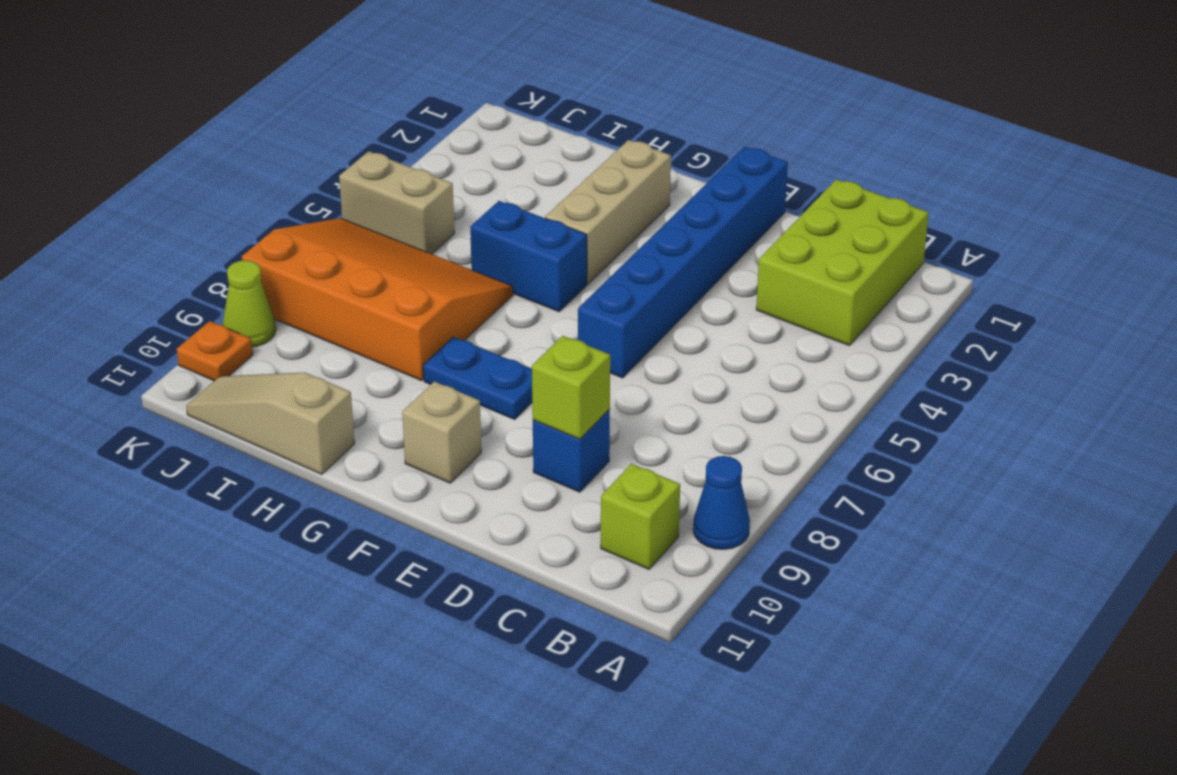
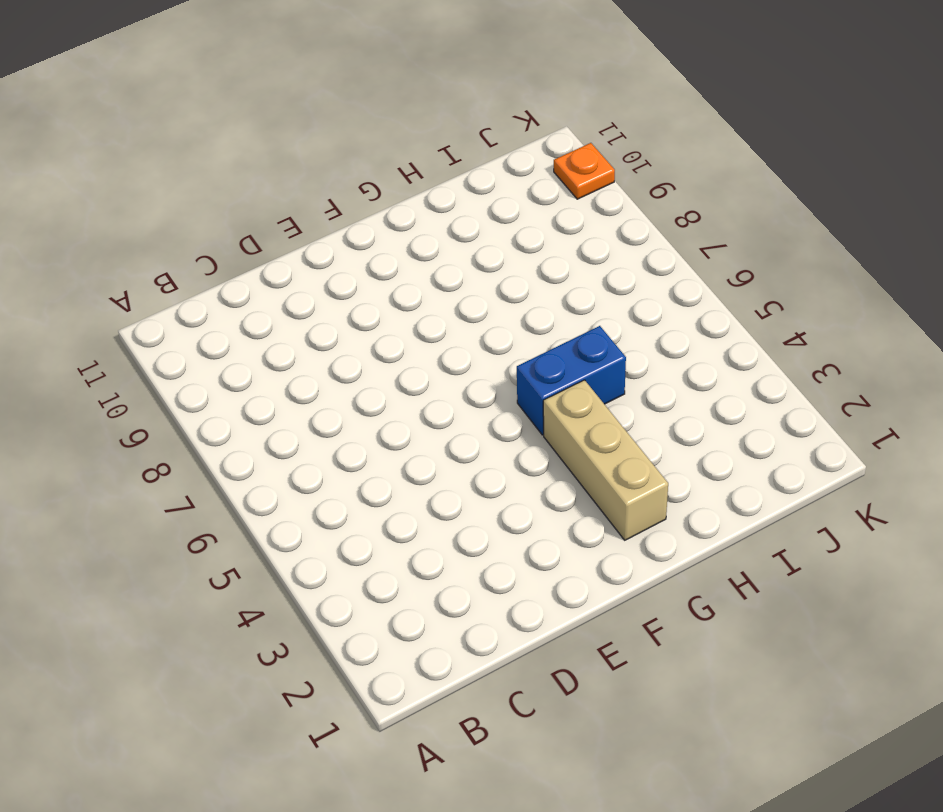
none -> blue 1x1 cone [693,456,750,549]
none -> lime 2x3 brick [756,179,929,345]
none -> lime 1x1 brick [601,464,680,569]

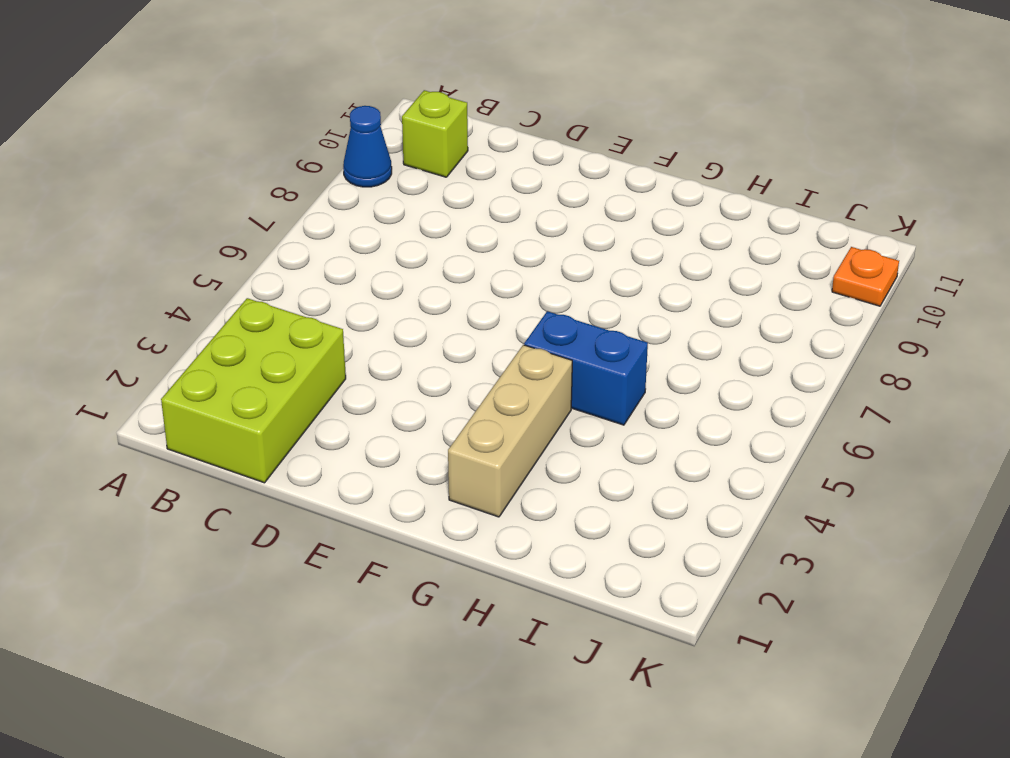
none -> blue 1x1 brick [533,409,610,492]
none -> blue 1x6 brick [578,147,788,378]
none -> blue 1x2 plate [423,337,532,419]

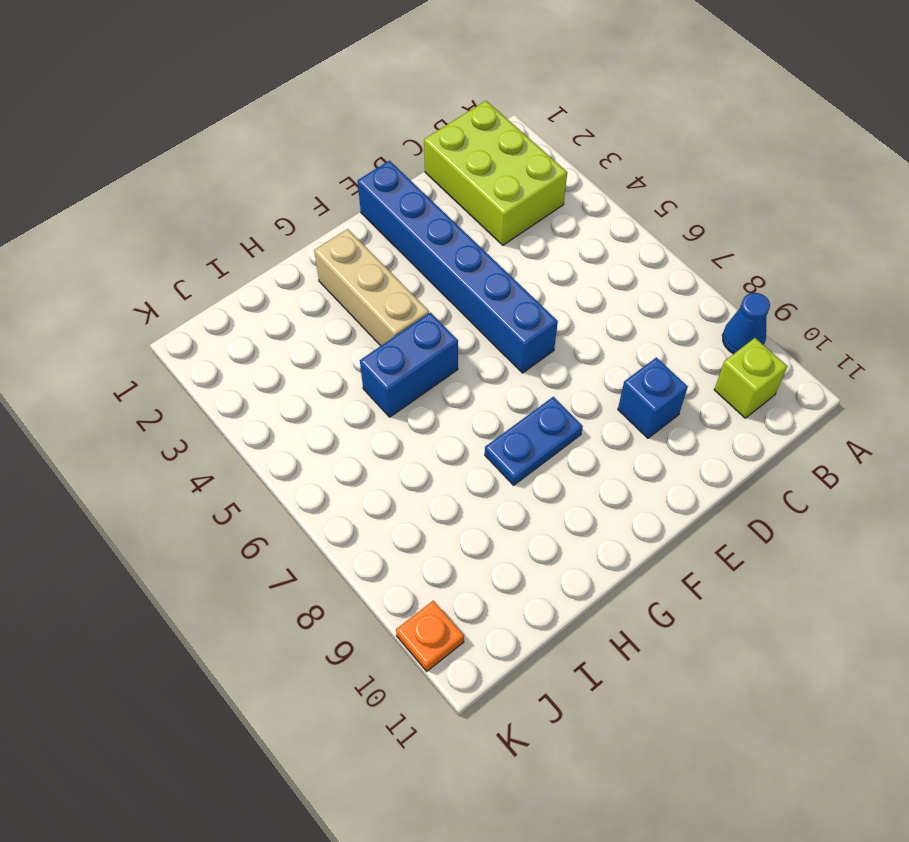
none -> tan 1x1 brick [402,381,481,483]
none -> orange 3x4 slope [242,218,513,381]
none -> tan 1x3 slope [186,372,354,474]

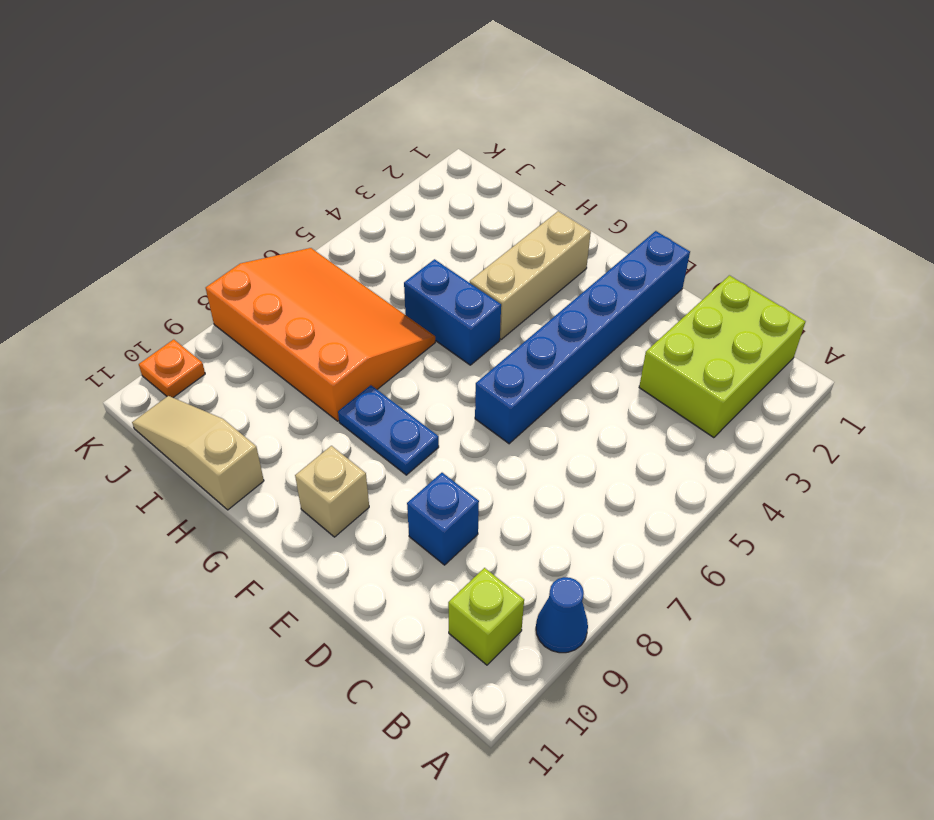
none -> tan 1x2 brick [339,151,454,254]
none -> lime 1x1 cone [223,260,276,347]
none -> lime 1x1 brick [532,336,610,439]

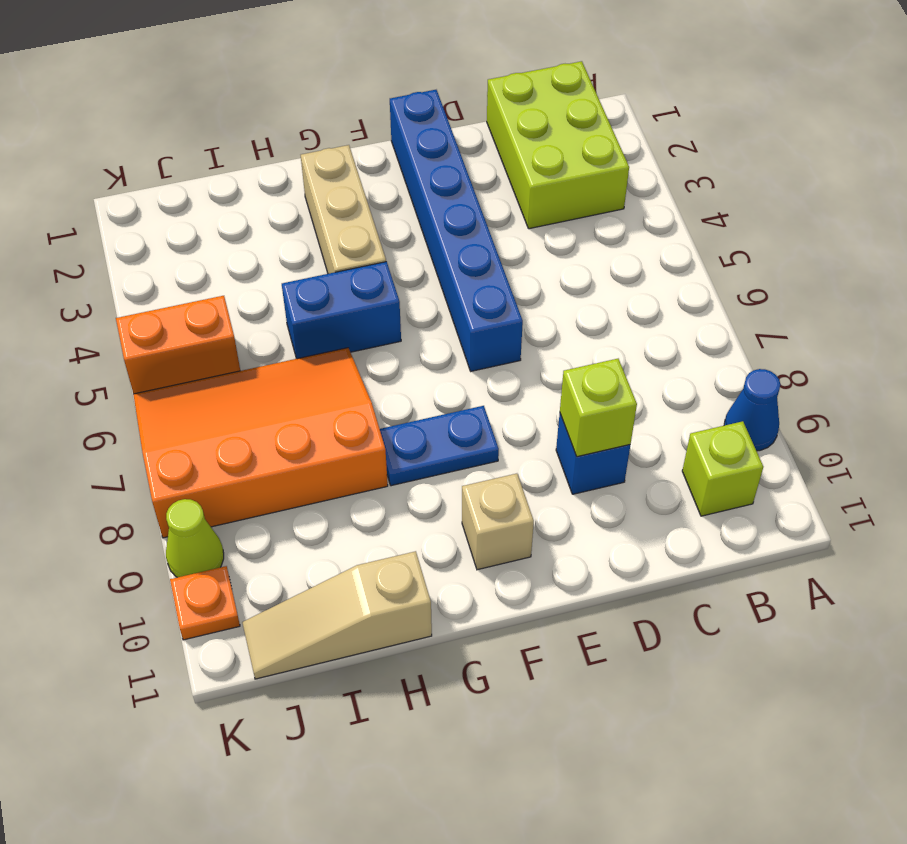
orange 1x2 brick [116,296,240,394] -> tan 1x2 brick [339,151,454,254]

